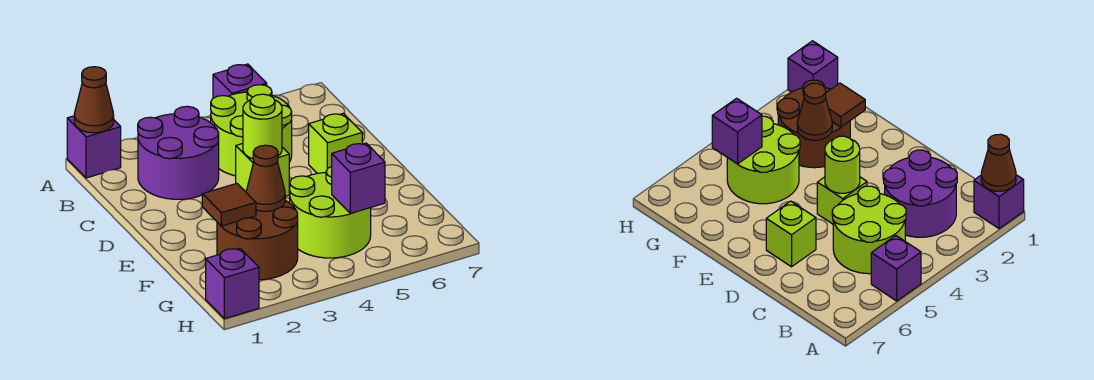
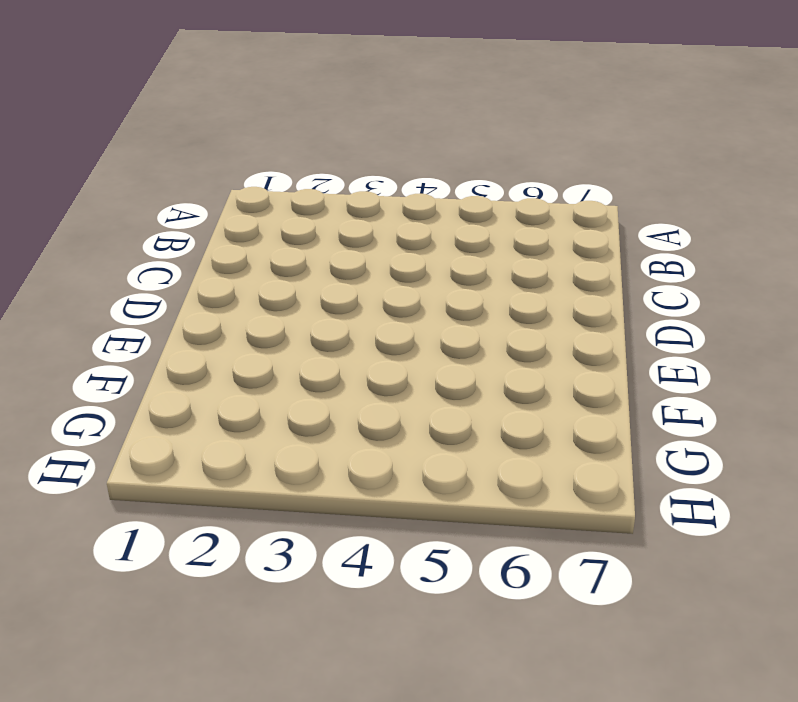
none -> purple 1x1 brick [67,116,121,178]
none -> purple 1x1 brick [213,64,267,98]
none -> purple 2x2 round brick [138,106,219,199]

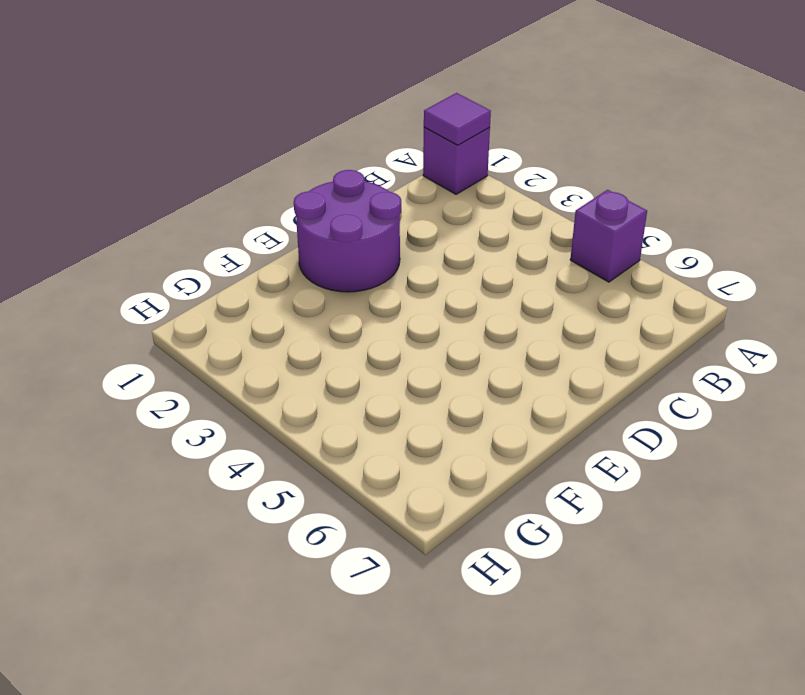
purple 1x1 tile [424,93,491,145] -> brown 1x1 cone [74,67,114,133]
purple 2x2 round brick [294,170,401,292] -> purple 2x2 round brick moved to [138,106,219,199]
none -> lime 2x2 round brick [211,85,292,176]
none -> lime 1x1 brick [236,144,289,196]
none -> lime 1x1 brick [309,113,362,174]

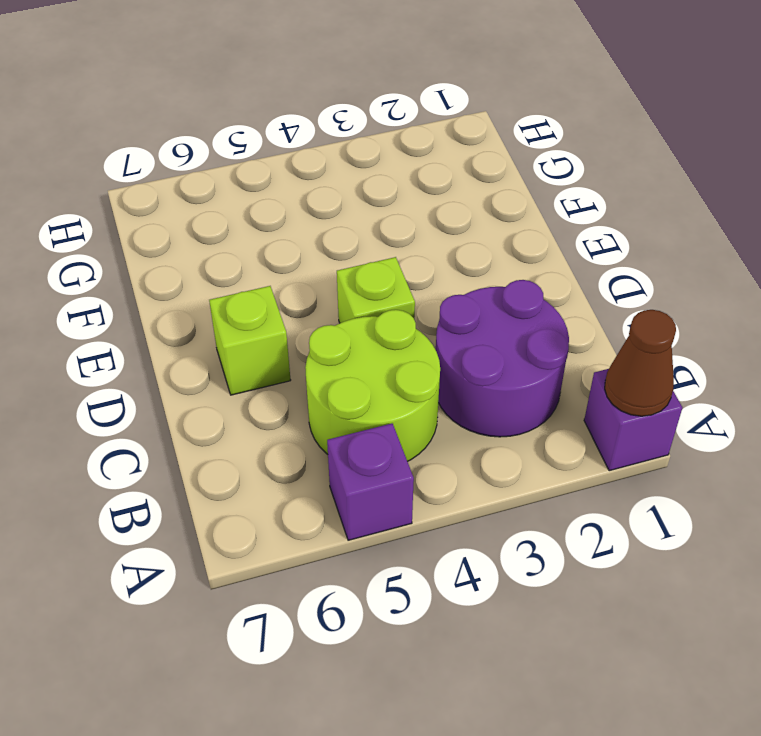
none -> brown 2x2 round brick [217,200,298,280]
none -> lime 2x2 round brick [290,166,371,258]
none -> purple 1x1 brick [206,248,259,319]

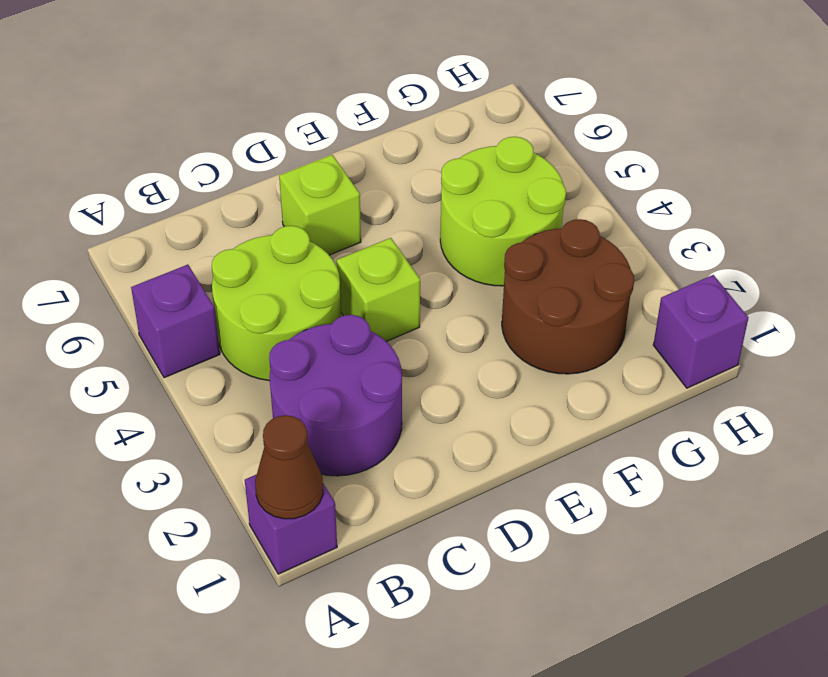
none -> lime 1x1 round brick [243,94,282,159]
none -> brown 1x1 tile [202,183,256,226]
none -> brown 1x1 cone [246,145,285,211]

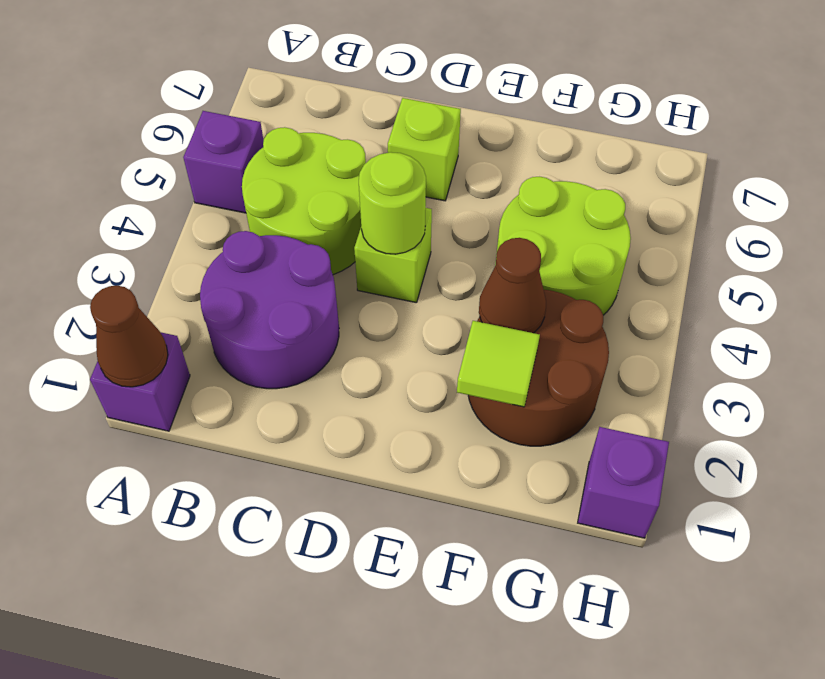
lime 1x1 tile [457,321,540,407] -> brown 1x1 tile [202,183,256,226]
none -> purple 1x1 brick [332,143,385,213]

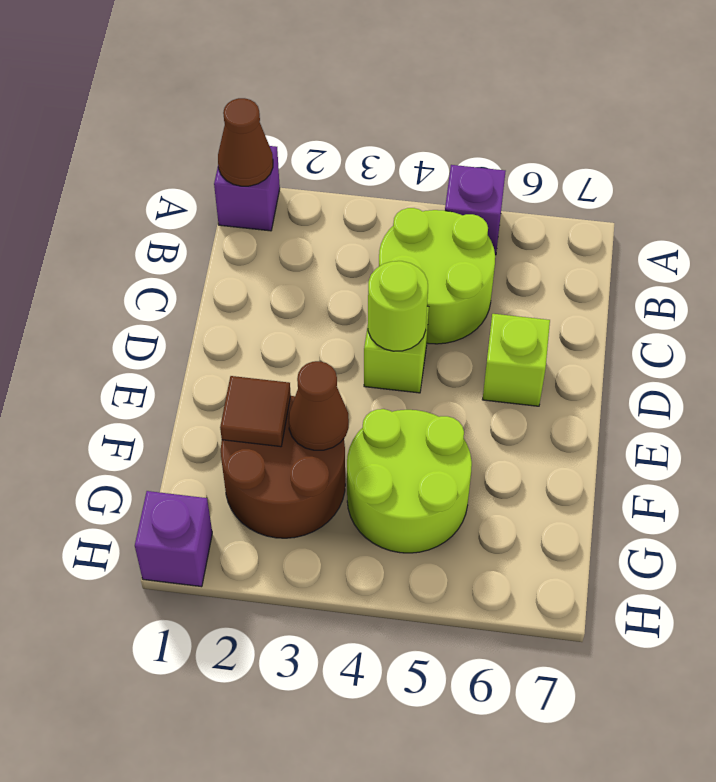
none -> purple 2x2 round brick [138,106,219,199]
none -> purple 1x1 brick [332,143,385,213]

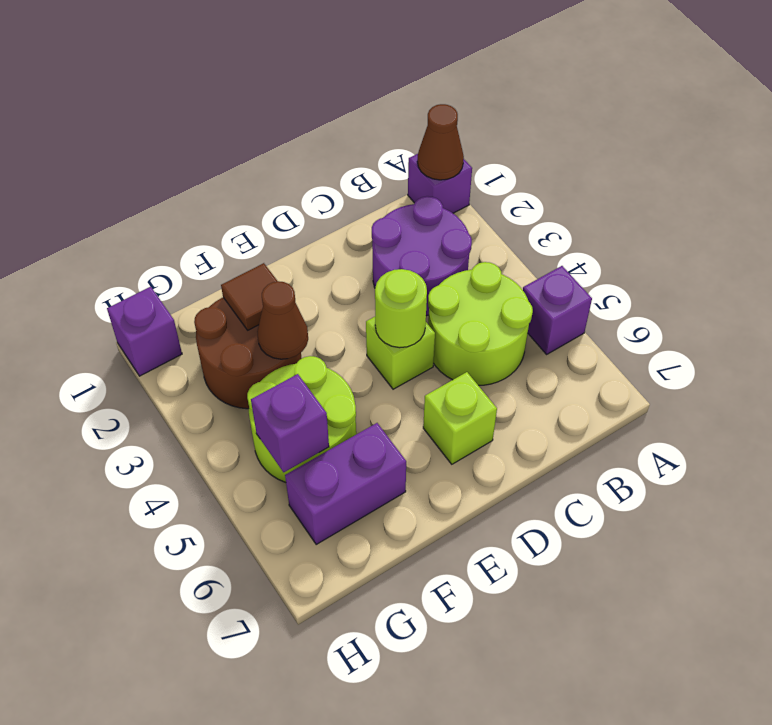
purple 1x2 brick [285,423,406,544] -> none

